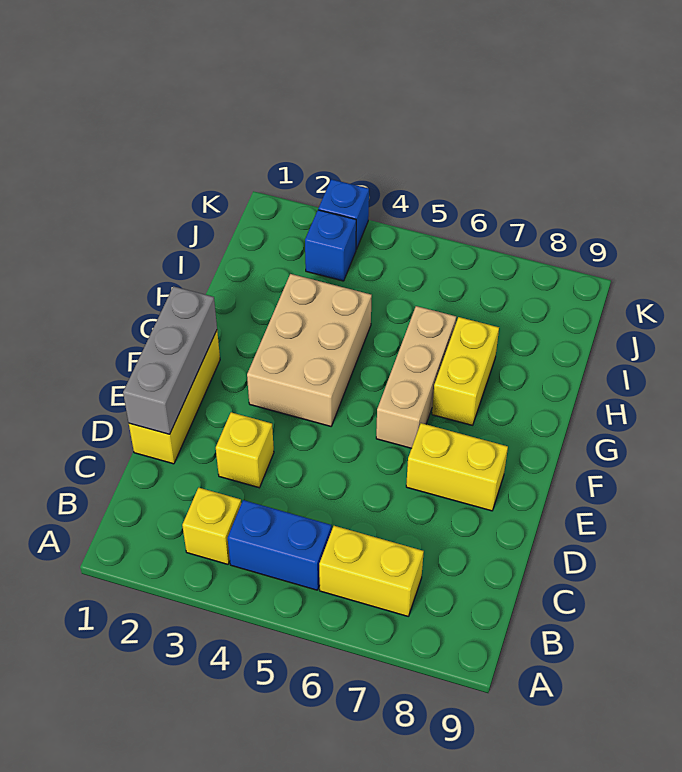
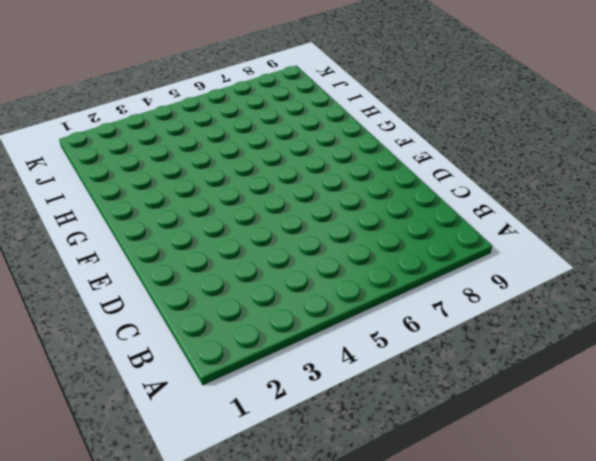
none -> yellow 1x1 brick [182,488,241,564]
none -> blue 1x2 brick [228,500,331,590]
none -> yellow 1x2 brick [319,526,424,616]

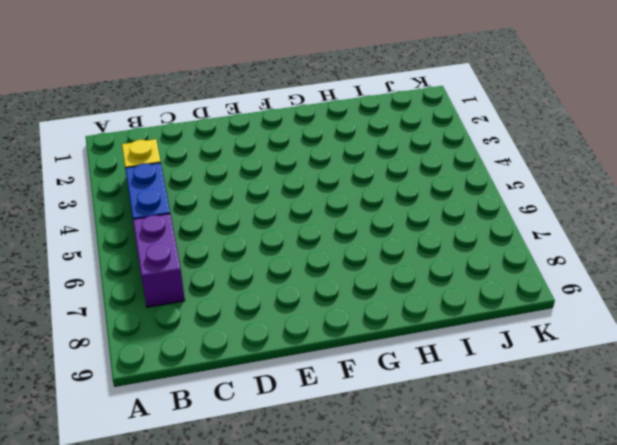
purple 1x2 brick [133,214,185,307] -> yellow 1x2 brick [319,526,424,616]
none -> yellow 1x3 brick [129,331,220,464]
none -> yellow 1x1 brick [216,412,274,488]
none -> yellow 1x2 brick [406,423,508,511]

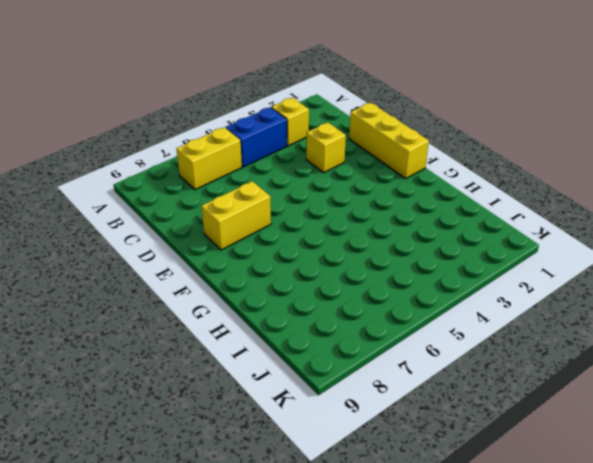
none -> tan 2x3 brick [247,274,372,426]
none -> tan 1x3 brick [376,306,456,448]
none -> yellow 1x2 brick [432,317,499,425]

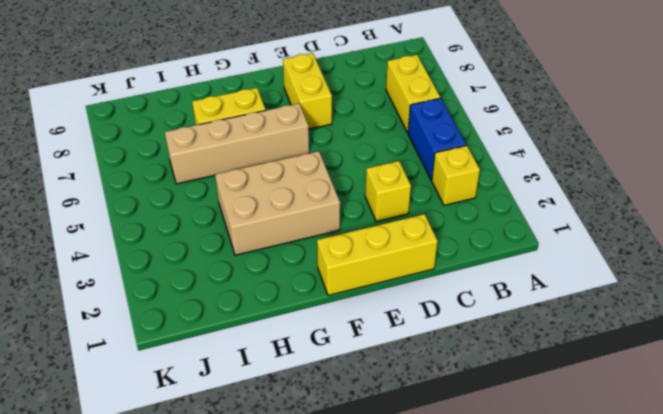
tan 1x4 brick [165,103,309,184] -> tan 1x3 brick [376,306,456,448]
none -> blue 1x1 brick [305,210,356,281]
none -> blue 1x1 brick [318,179,369,249]
none -> grey 1x3 brick [123,286,217,434]

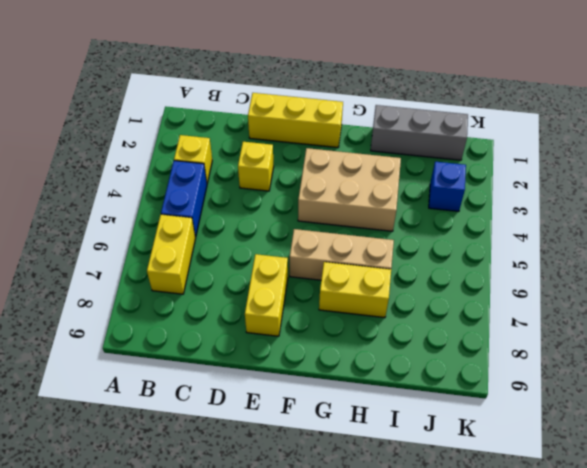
grey 1x3 brick [371,105,468,160] -> grey 1x3 brick moved to [123,286,217,434]
none -> blue 1x1 brick [318,179,369,249]

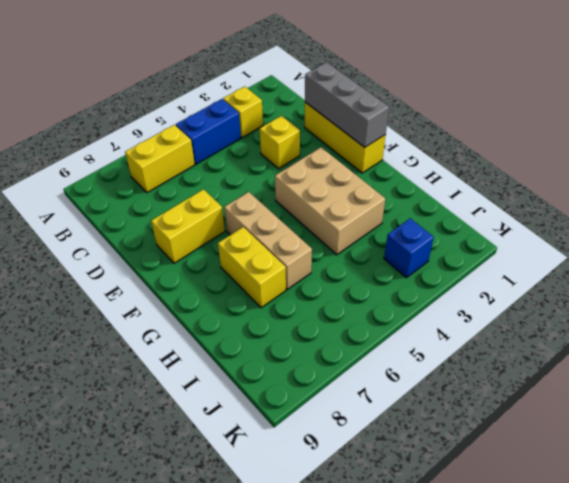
none -> blue 1x1 brick [318,179,369,249]

